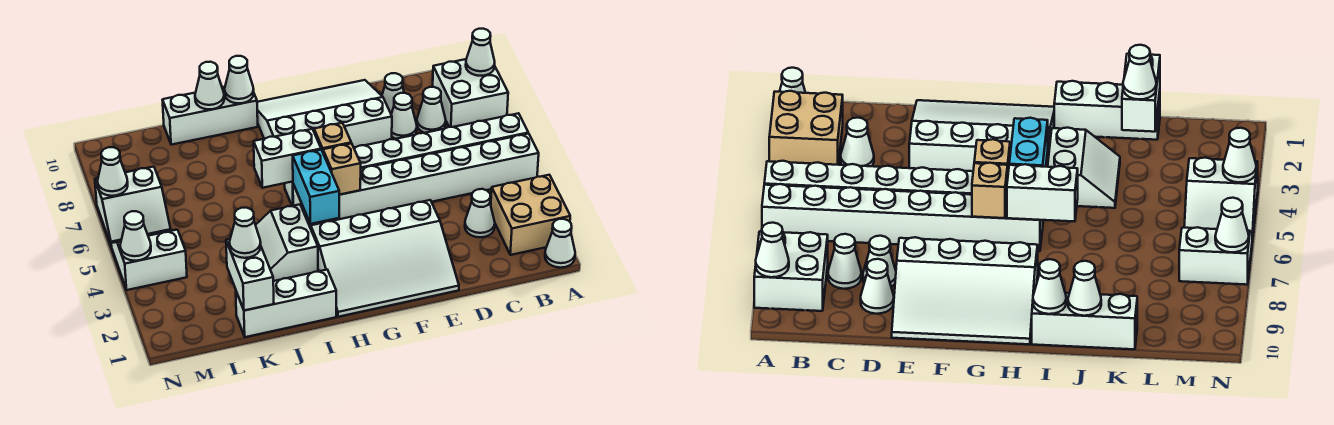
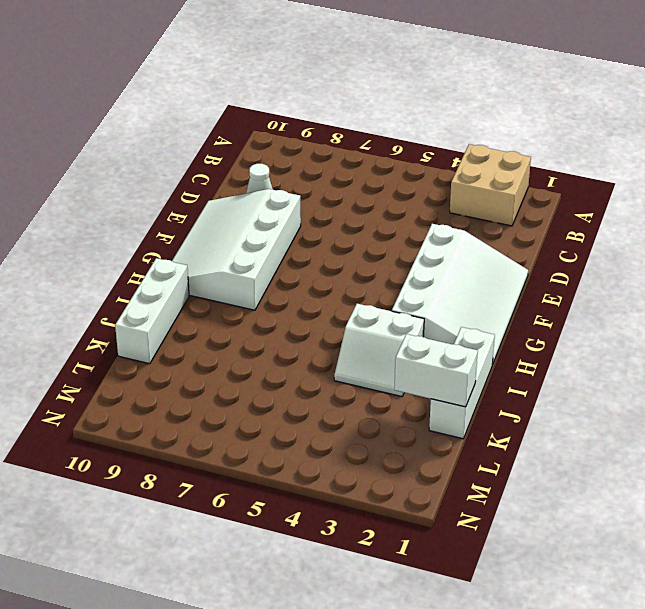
none -> white 1x1 cone [545,219,575,268]
none -> white 1x8 brick [293,134,539,228]
none -> white 1x8 brick [285,113,528,206]

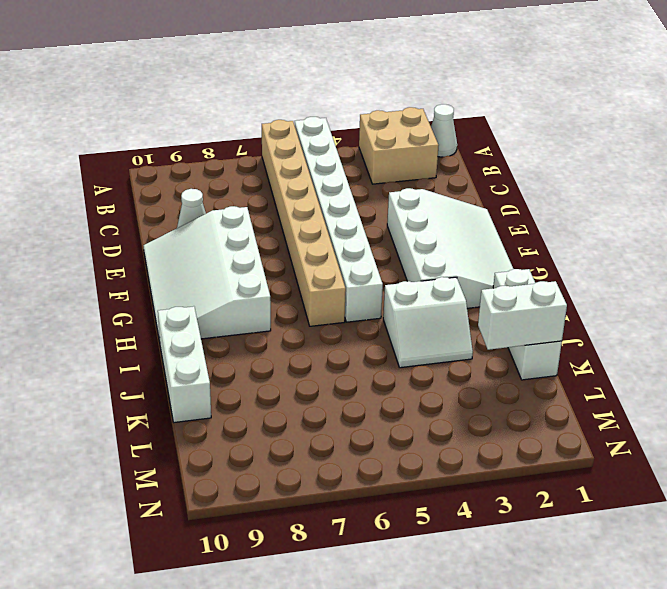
tan 1x8 brick [262,120,346,326] -> white 1x8 brick [285,113,528,206]
none -> white 2x2 brick [433,59,508,127]
none -> white 1x1 cone [465,189,495,237]
none -> white 1x1 cone [417,87,446,133]

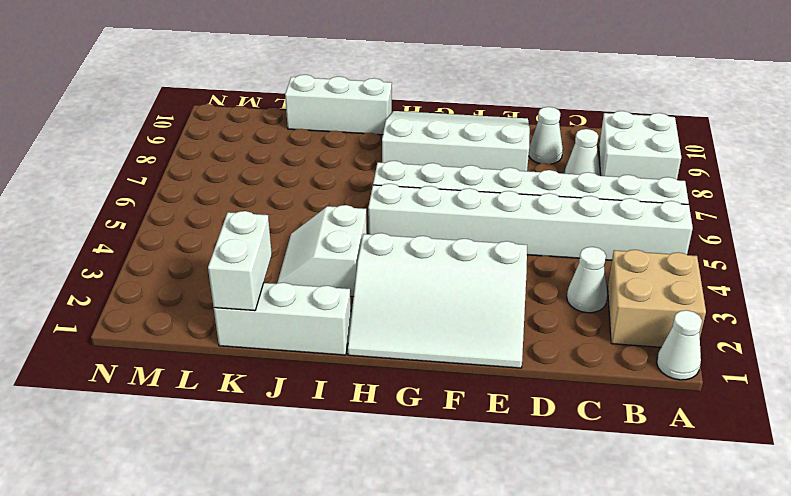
none -> white 1x1 cone [391,93,417,139]
none -> white 2x2 slope [111,230,187,290]
none -> white 2x2 slope [95,167,171,244]

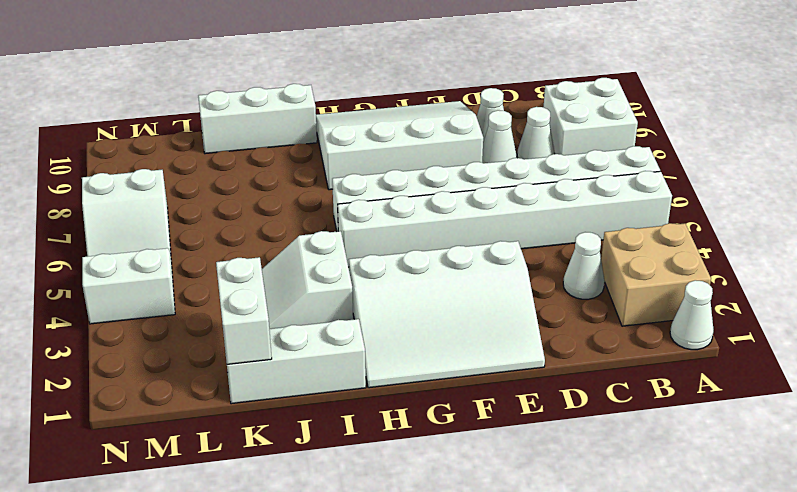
none -> white 1x1 cone [466,29,495,76]
none -> tan 1x1 brick [323,143,361,195]
none -> tan 1x1 brick [314,123,351,151]

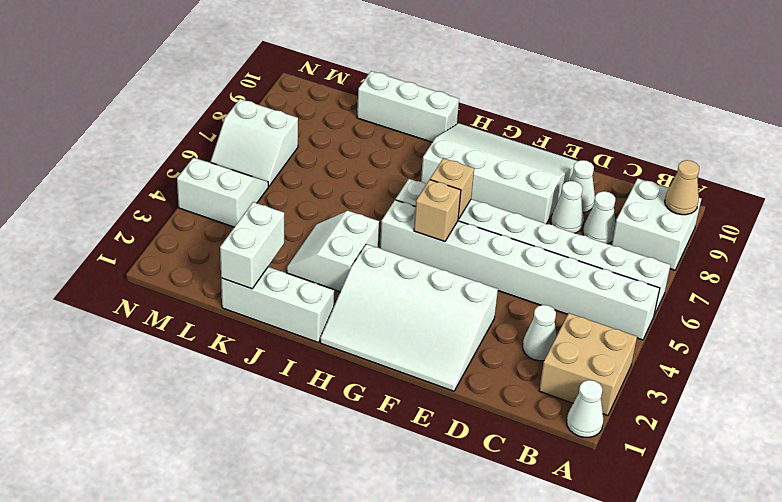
tan 1x1 cone [665,160,699,215] -> white 1x1 cone [466,29,495,76]
none -> cyan 1x2 brick [293,150,339,224]
none -> white 1x2 brick [254,129,321,188]
none -> white 1x1 cone [225,56,254,103]

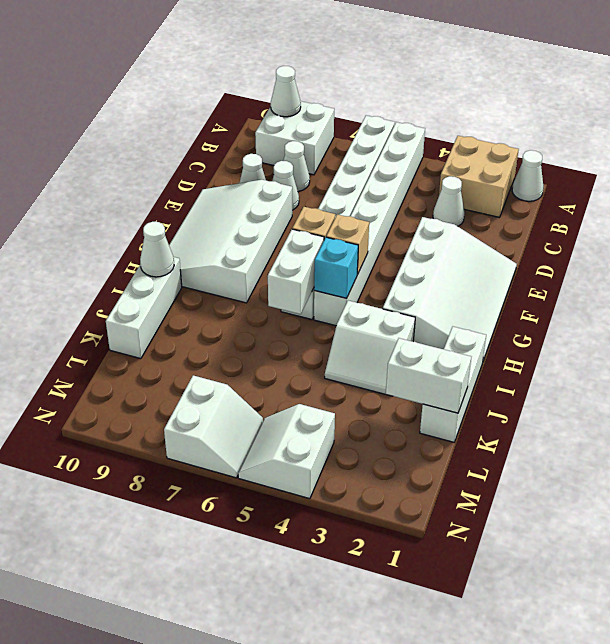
cyan 1x1 brick [314,237,358,298] -> cyan 1x2 brick [293,150,339,224]
none -> white 1x1 cone [195,62,224,109]
none -> white 1x1 cone [120,211,151,261]
none -> white 1x1 cone [98,147,128,196]

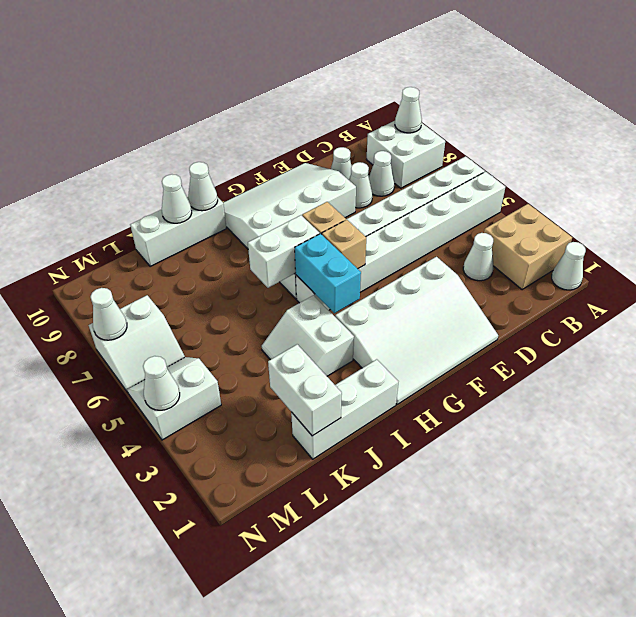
none -> white 1x1 cone [229,208,261,258]

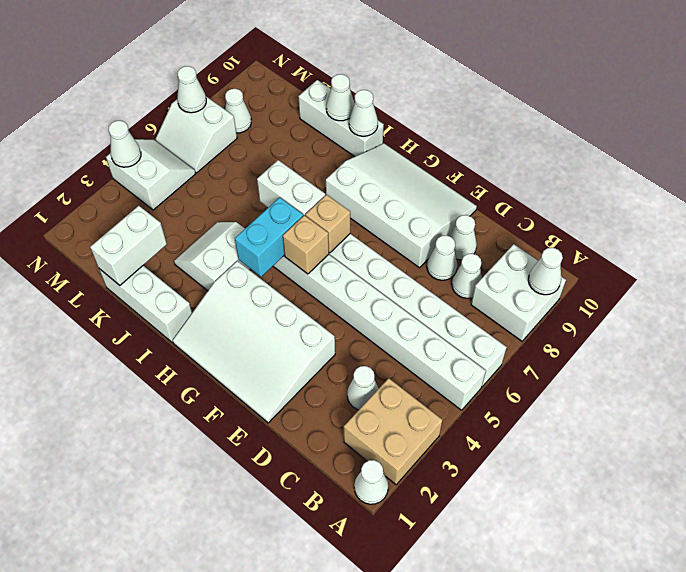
white 1x1 cone [225,89,251,133] -> white 1x1 cone moved to [229,208,261,258]

